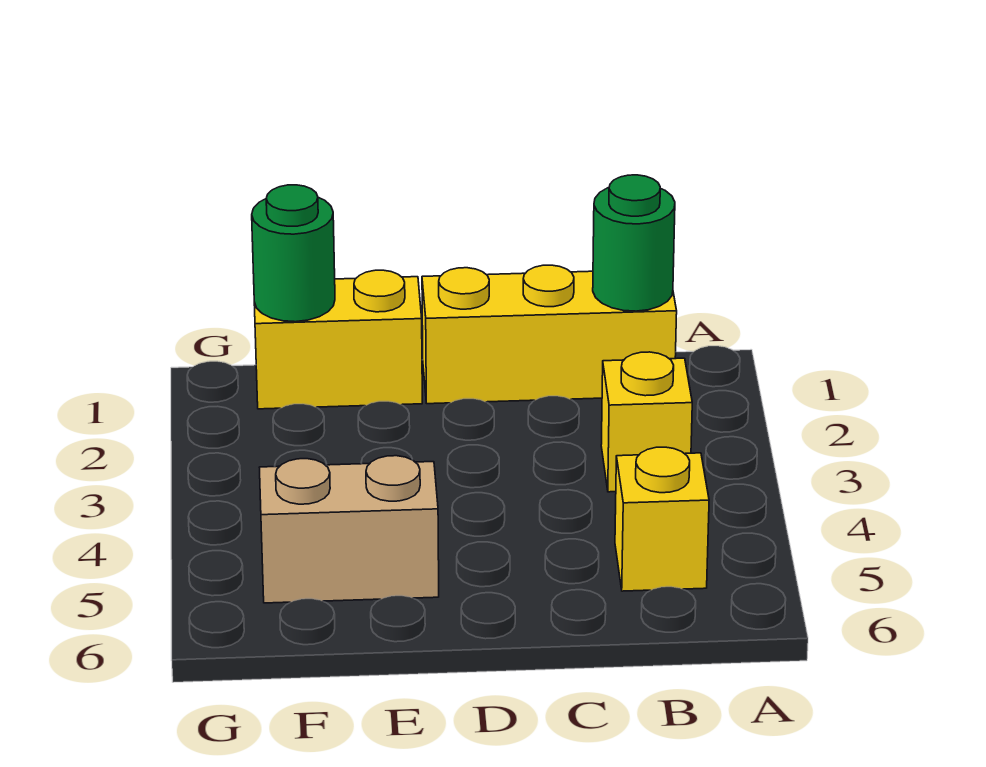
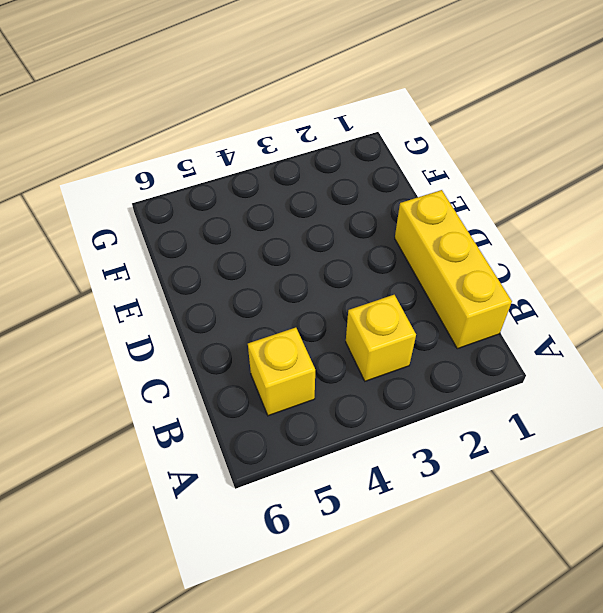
none -> yellow 1x2 brick [254,270,422,409]
none -> tan 1x2 brick [259,456,439,603]

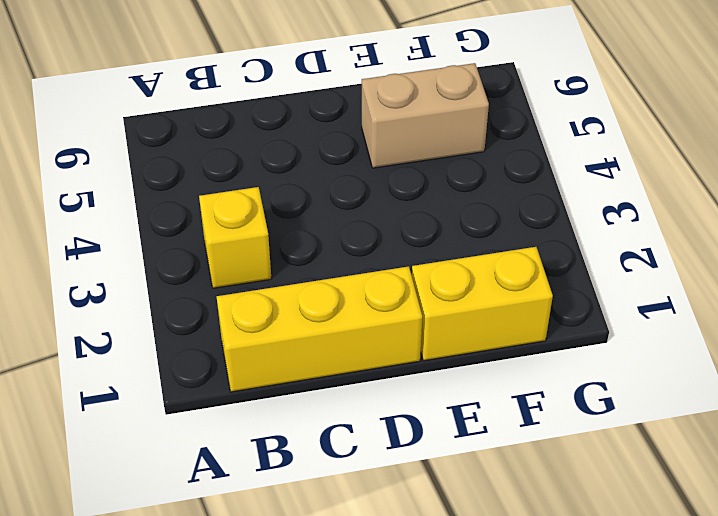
none -> yellow 1x1 brick [615,447,709,591]
none -> green 1x1 round brick [593,175,675,311]

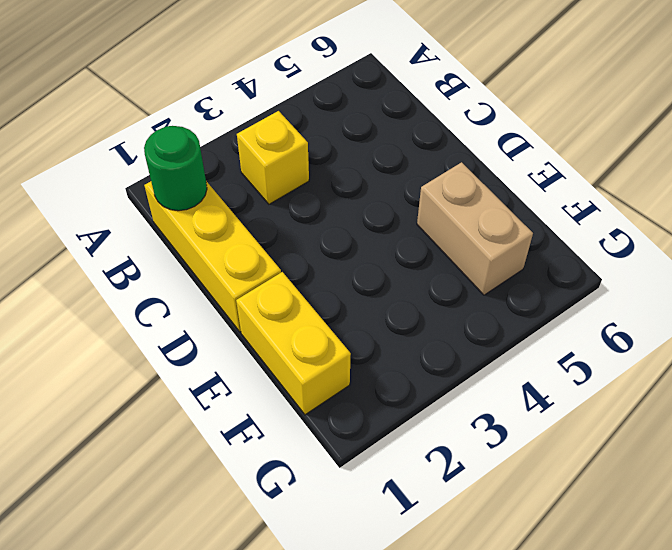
none -> yellow 1x1 brick [615,447,709,591]
none -> green 1x1 round brick [252,185,335,322]

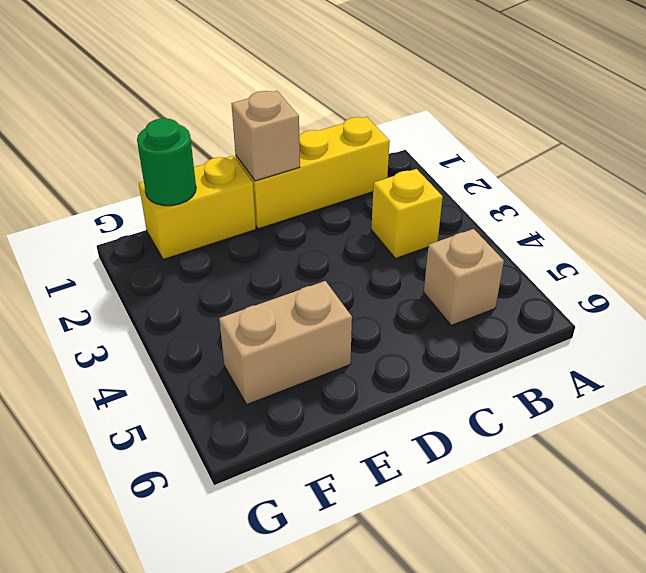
tan 1x1 brick [424,229,504,325] -> yellow 1x1 brick [615,447,709,591]
tan 1x1 brick [231,91,300,181] -> none
none -> green 1x1 round brick [593,175,675,311]

